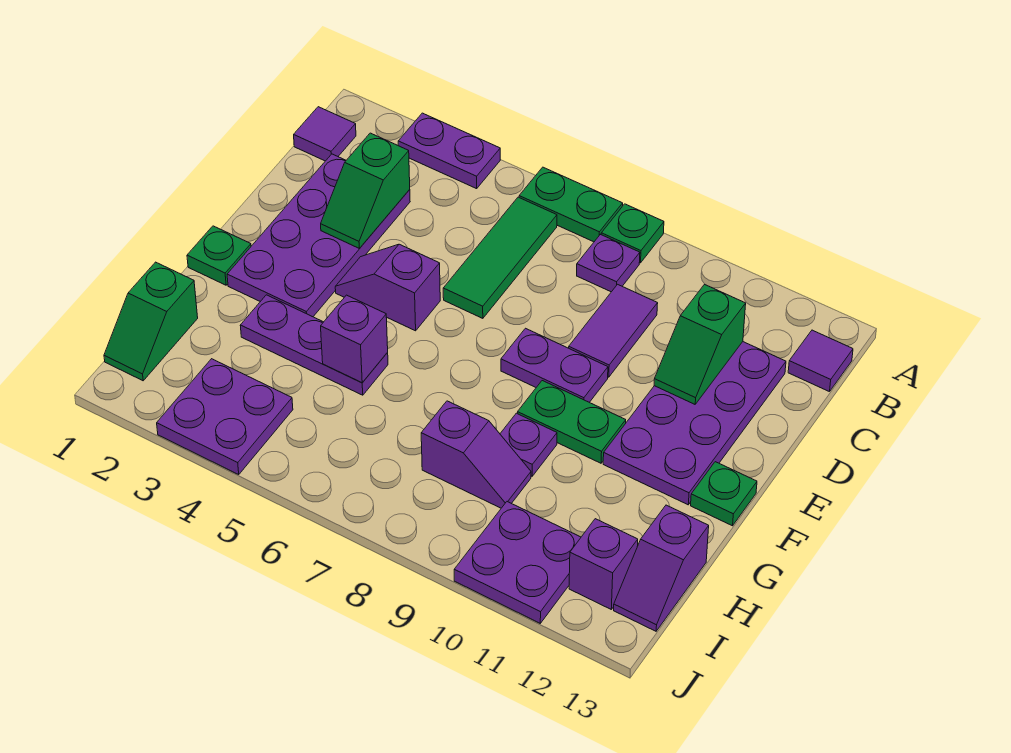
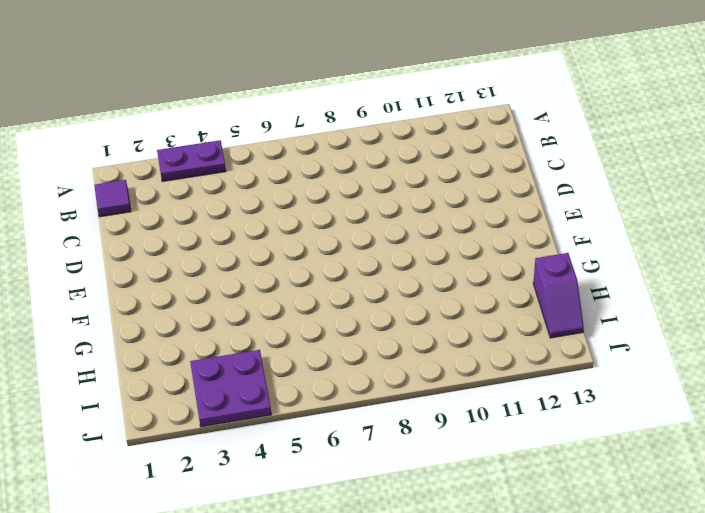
none -> green 1x2 plate [519,167,623,242]
none -> green 1x1 plate [601,204,664,263]
none -> green 1x3 tile [443,197,557,318]

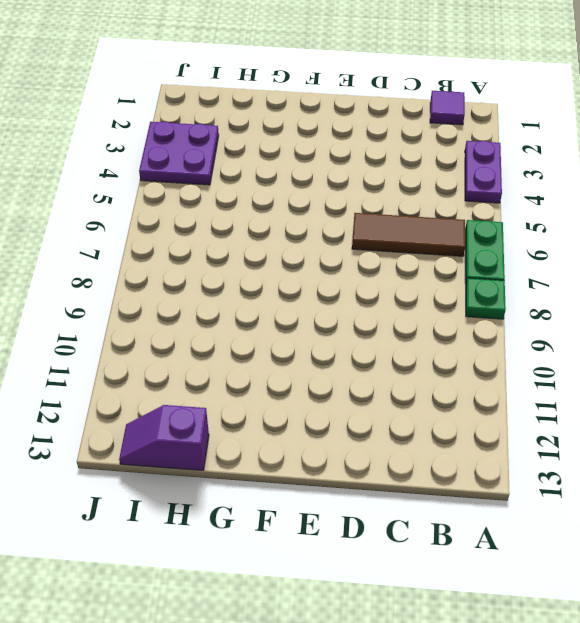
brown 1x3 tile [352,213,465,256] -> green 1x3 tile [443,197,557,318]
none -> purple 1x1 plate [577,234,640,292]
none -> purple 1x1 tile [788,330,853,392]
none -> purple 2x4 plate [227,154,410,317]

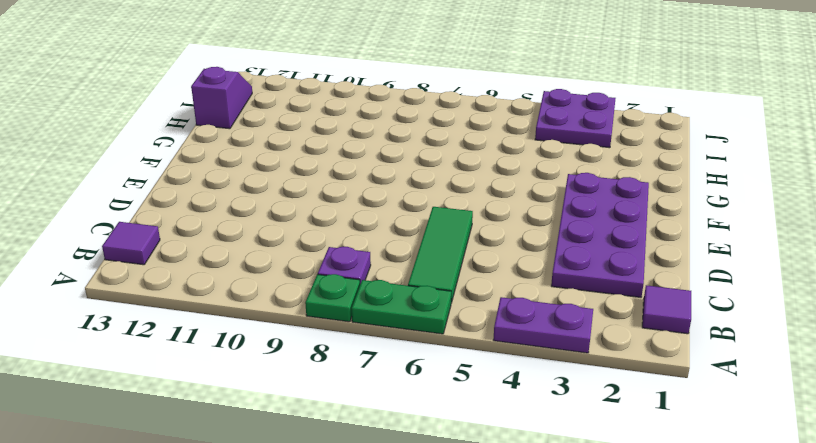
none -> purple 1x2 tile [569,284,658,377]
none -> purple 2x4 plate [603,342,786,505]
none -> purple 1x2 slope [335,244,440,331]

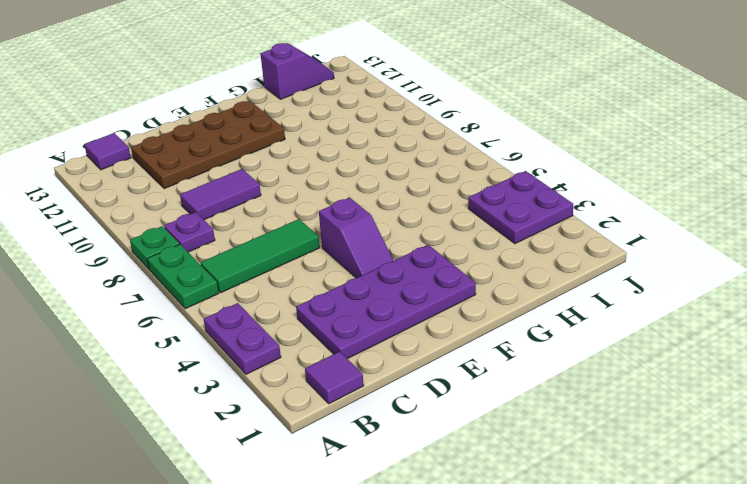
brown 2x4 plate [131,101,285,189] -> purple 2x4 plate [603,342,786,505]
none -> purple 1x2 plate [501,328,608,402]
none -> green 1x1 plate [187,226,251,285]
none -> green 1x2 plate [517,381,626,463]

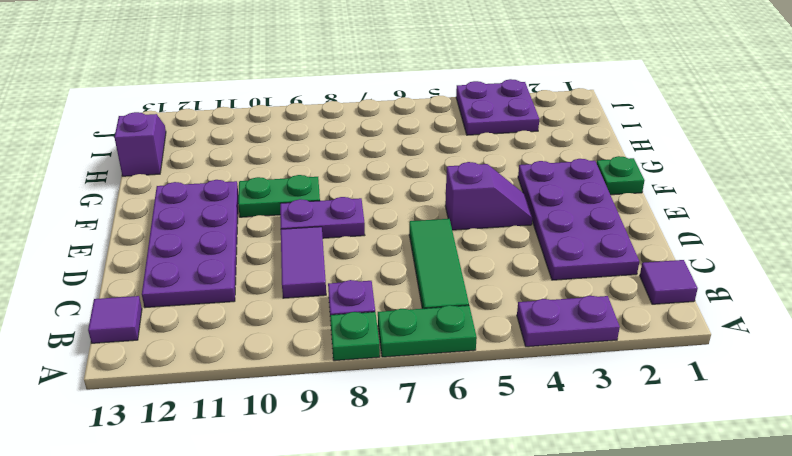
none -> green 1x1 plate [691,462,757,526]
none -> purple 1x3 plate [240,295,388,395]
none -> purple 1x1 plate [500,413,557,476]

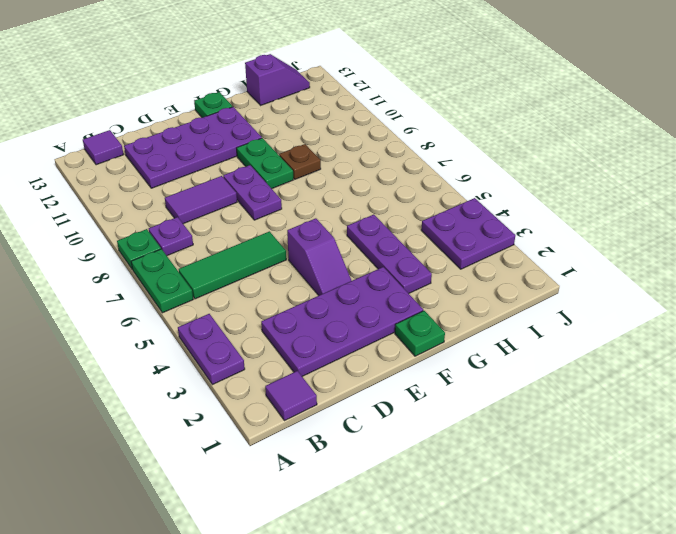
brown 1x1 plate [279,144,321,179] -> purple 1x1 plate [500,413,557,476]
none -> green 1x2 slope [104,262,198,381]
none -> purple 1x2 slope [421,401,531,508]
none -> purple 2x2 plate [454,502,581,623]

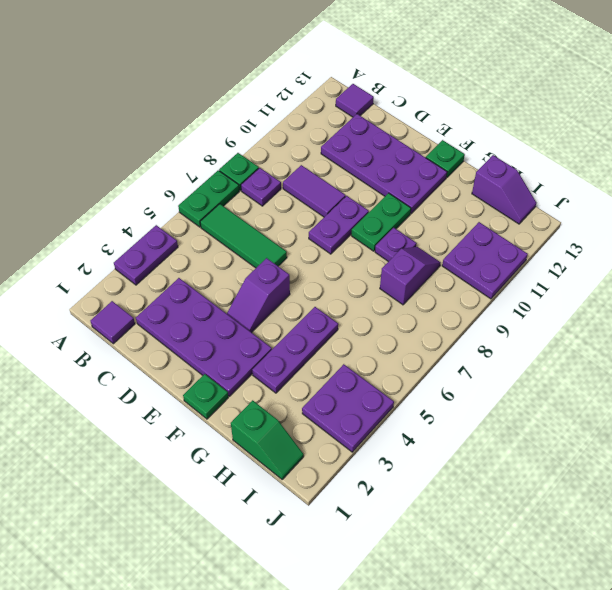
none -> purple 1x1 brick [569,519,638,609]
none -> green 1x2 slope [321,133,410,248]
none -> green 1x2 slope [654,285,746,404]

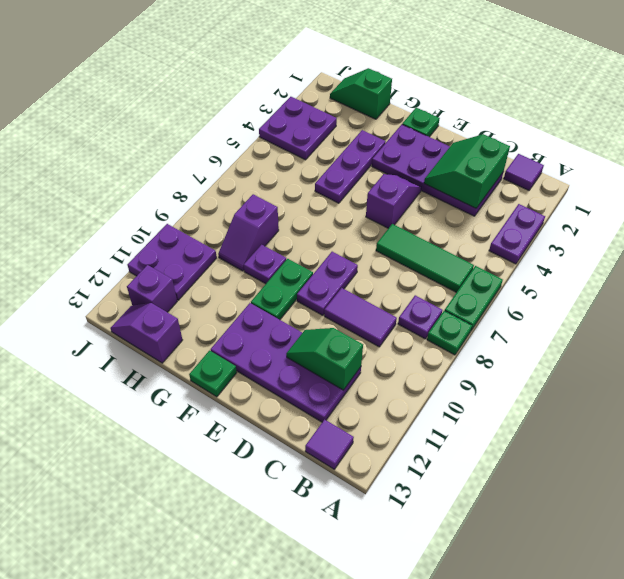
green 2x2 slope [424,134,510,208] -> green 1x2 slope [321,133,410,248]
none -> purple 1x1 brick [321,295,388,383]

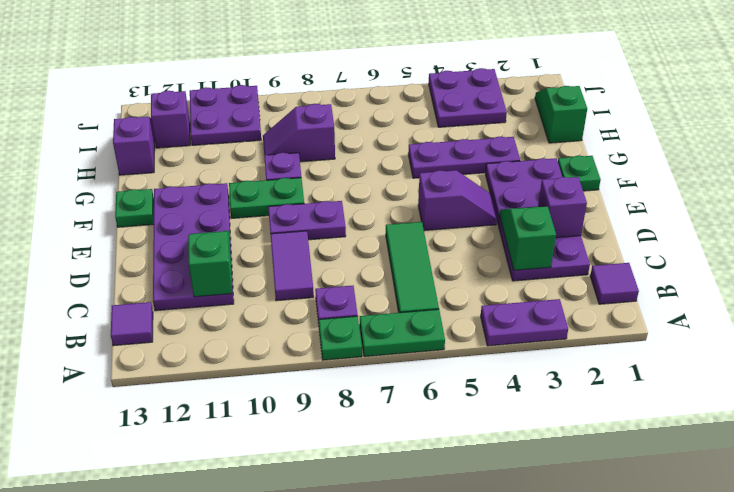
purple 1x1 brick [538,177,587,238] -> purple 1x1 brick moved to [321,295,388,383]

